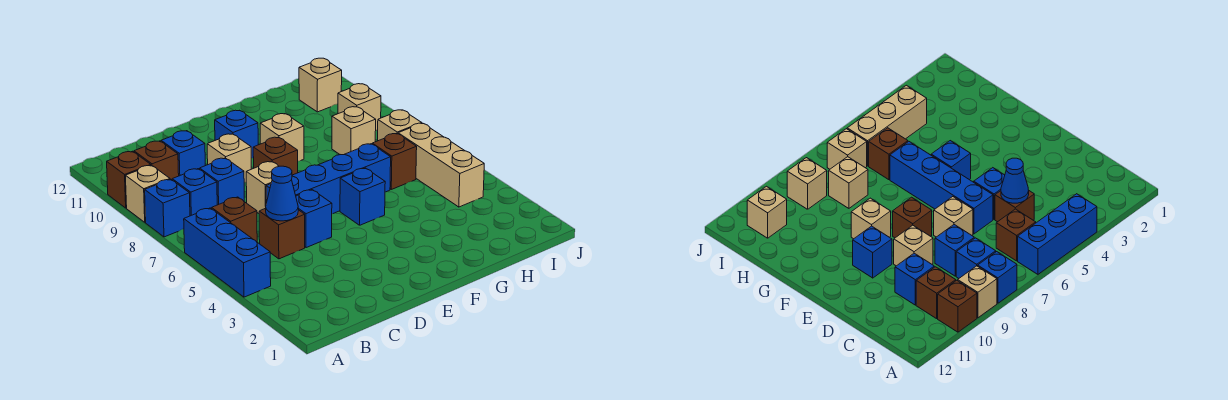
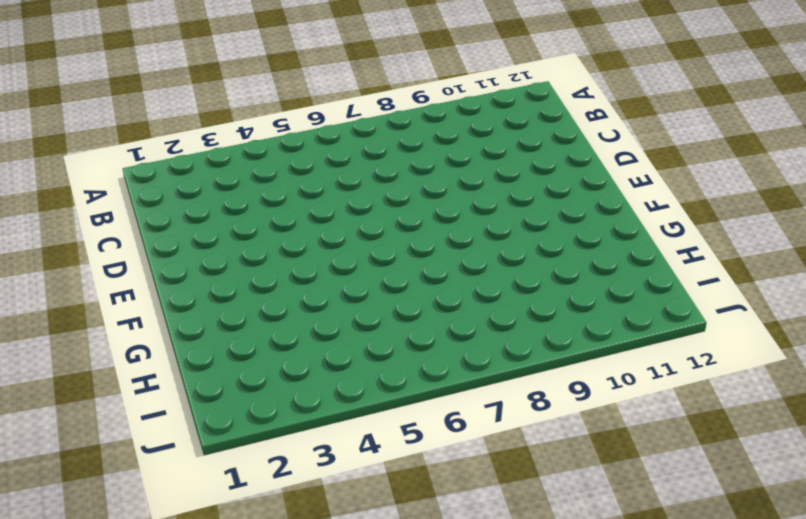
none -> blue 1x3 brick [184,208,271,297]
none -> blue 1x1 brick [145,179,190,237]
none -> tan 1x1 brick [126,165,170,222]

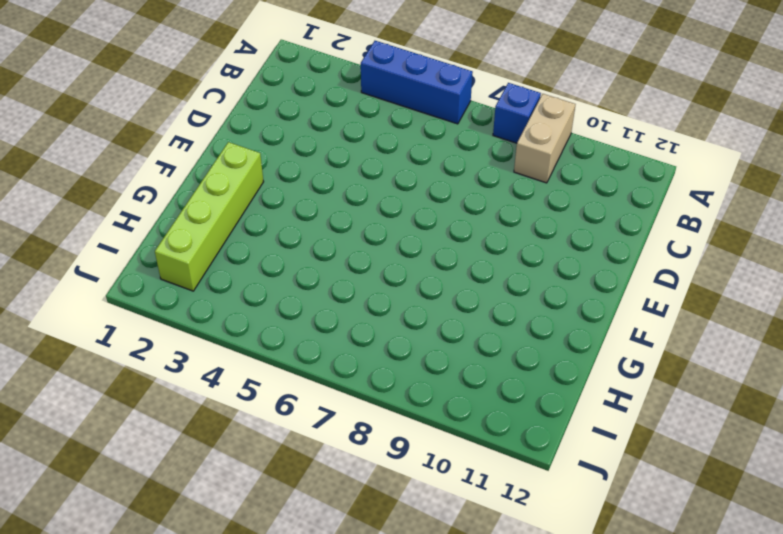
tan 1x2 brick [514,94,576,183] -> tan 1x1 brick [126,165,170,222]
lime 1x4 brick [155,142,264,291] -> none
none -> brown 1x1 brick [107,151,151,208]
none -> brown 1x1 brick [212,197,257,242]
none -> blue 1x1 brick [172,169,217,216]

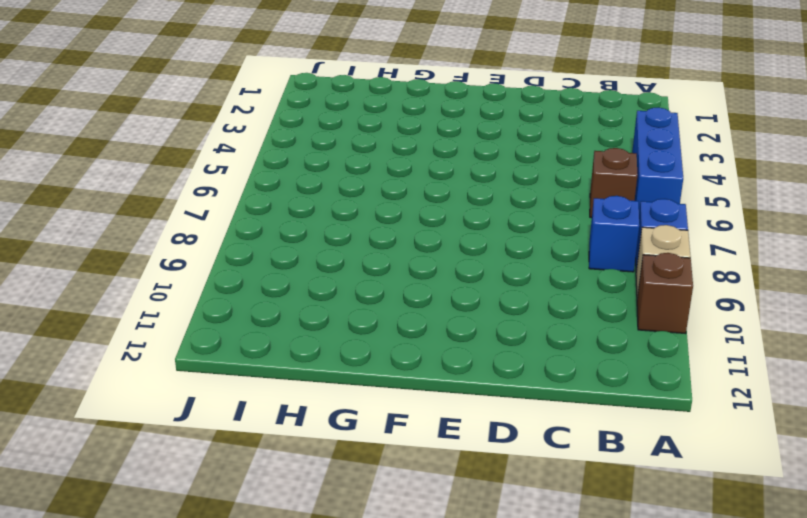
none -> brown 1x1 brick [134,141,179,180]
none -> brown 1x1 brick [259,208,305,259]
none -> blue 1x1 brick [200,158,244,205]

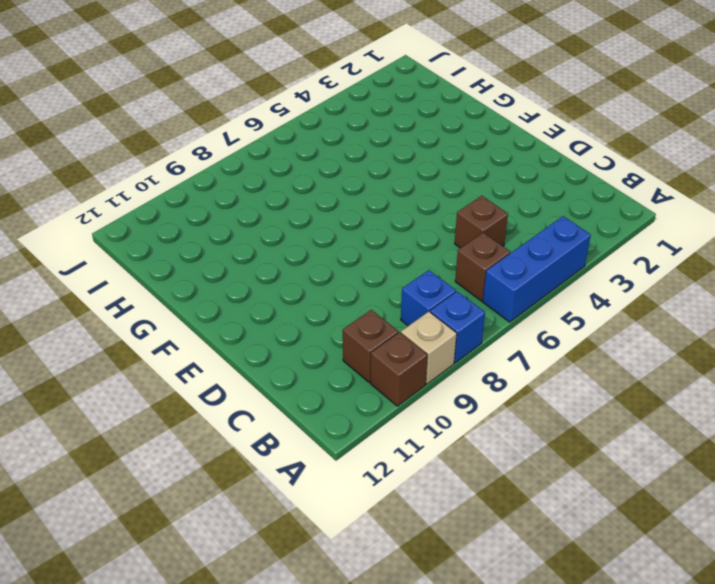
none -> blue 1x1 brick [200,158,244,205]
none -> blue 1x1 brick [161,131,205,176]
none -> blue 1x1 brick [296,190,332,248]

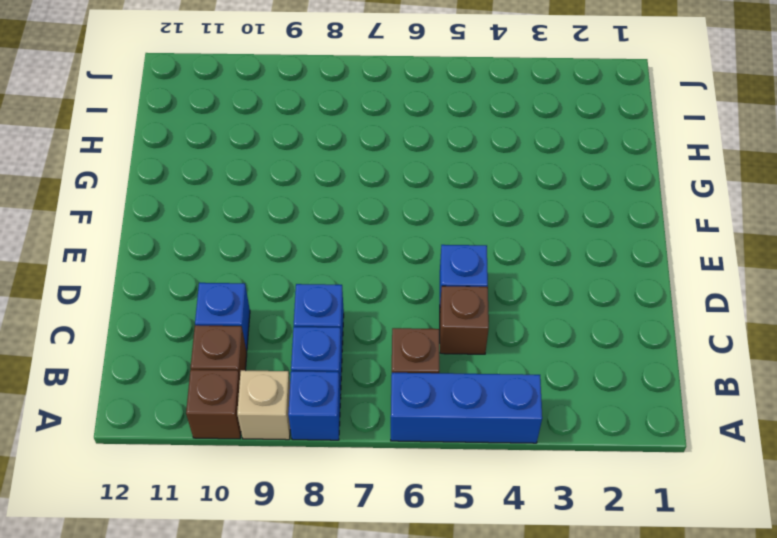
none -> blue 1x4 brick [266,144,391,214]
none -> tan 1x1 brick [246,161,279,213]
none -> tan 1x1 brick [207,134,251,182]

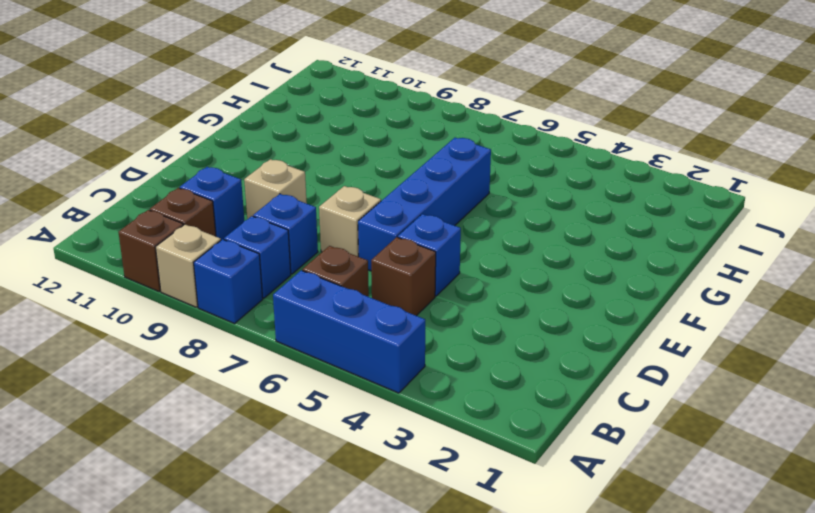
none -> brown 1x1 brick [253,137,298,175]
none -> blue 1x1 brick [215,110,258,158]
none -> blue 1x1 brick [340,168,385,225]

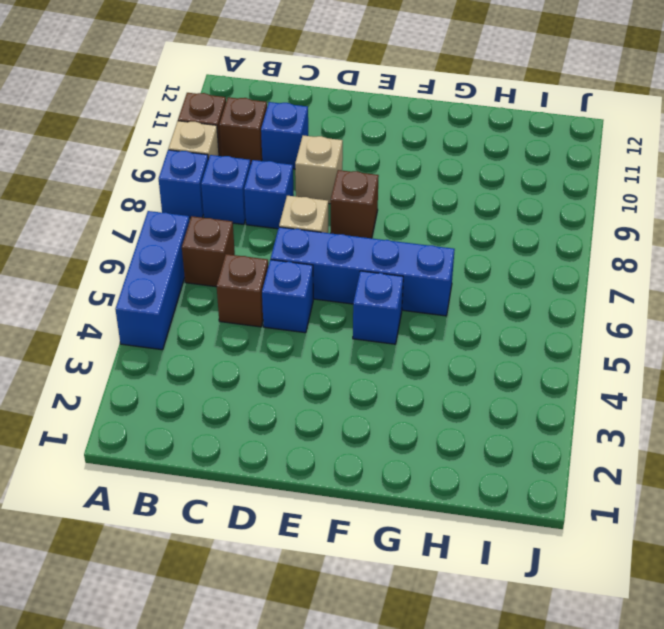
none -> blue 1x1 brick [215,110,258,158]
none -> tan 1x1 brick [260,114,304,161]
none -> brown 1x1 brick [372,133,417,189]

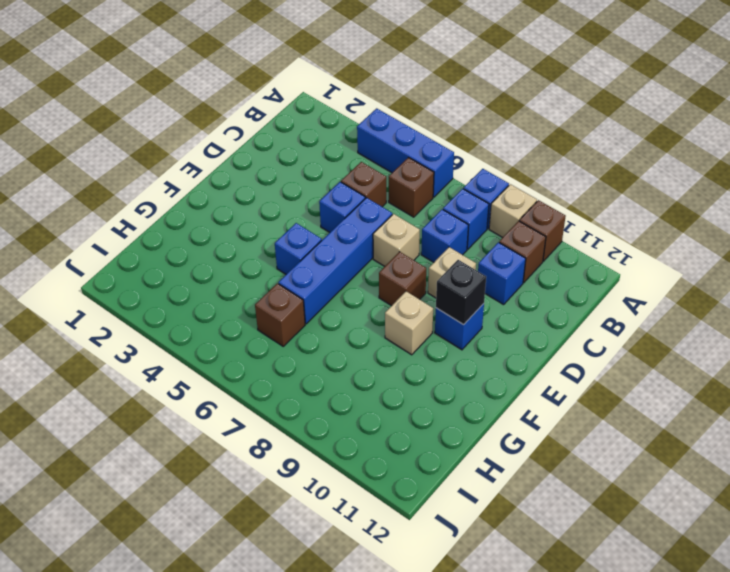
black 1x1 brick [436,260,486,325] -> none
none -> tan 1x1 brick [332,107,376,155]
none -> tan 1x3 brick [398,123,484,207]
none -> tan 1x1 brick [378,110,421,141]

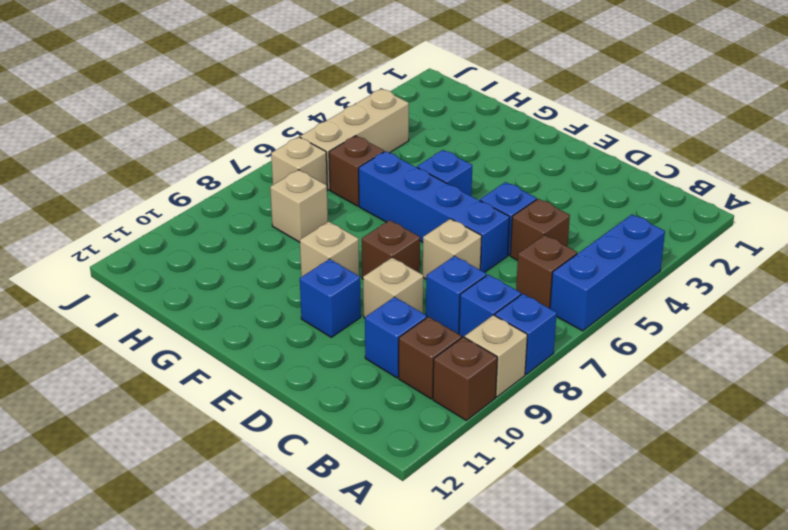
none -> tan 1x1 brick [338,84,381,130]
none -> tan 1x1 brick [299,58,342,112]
none -> blue 1x1 cone [266,166,298,221]

